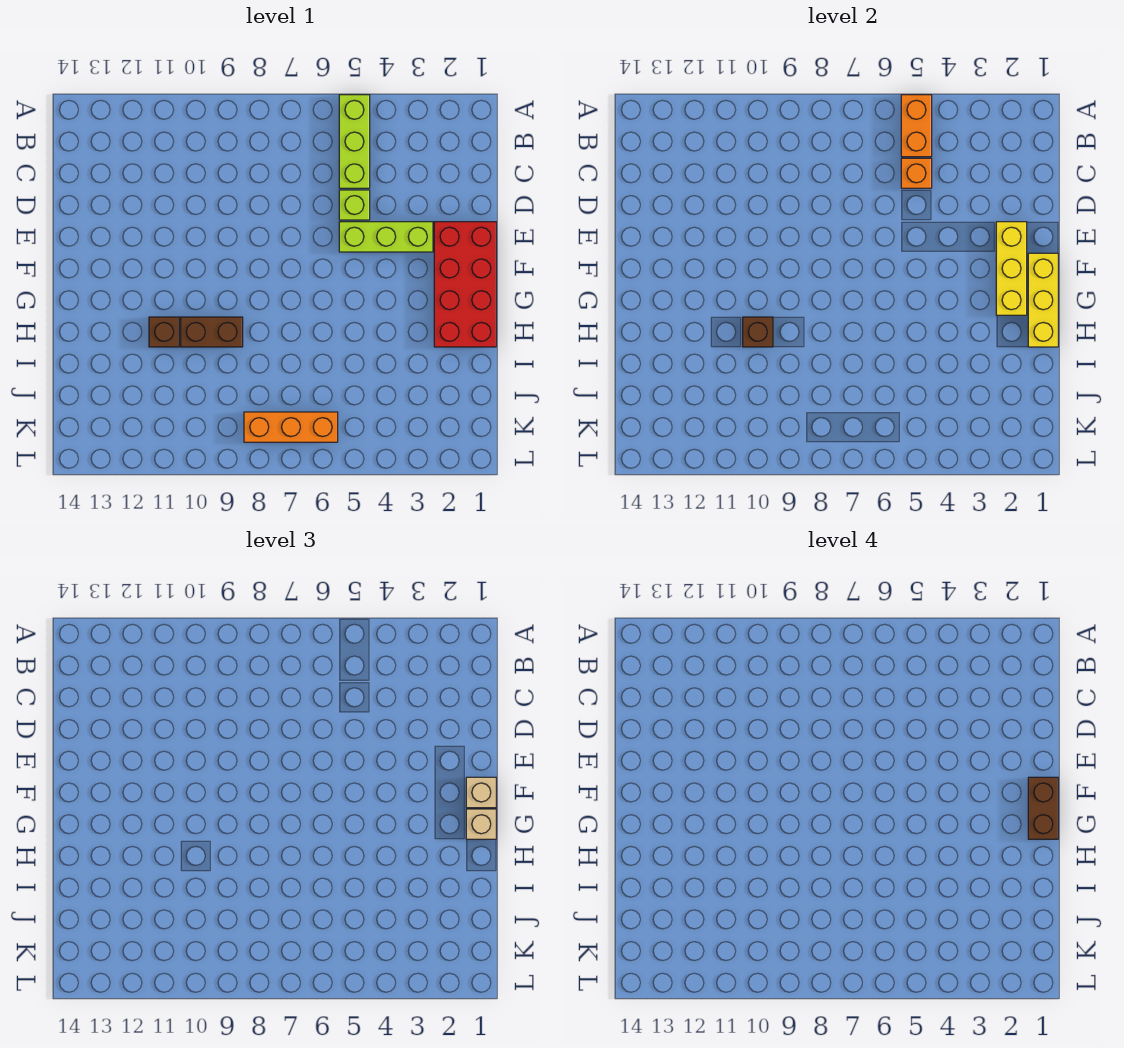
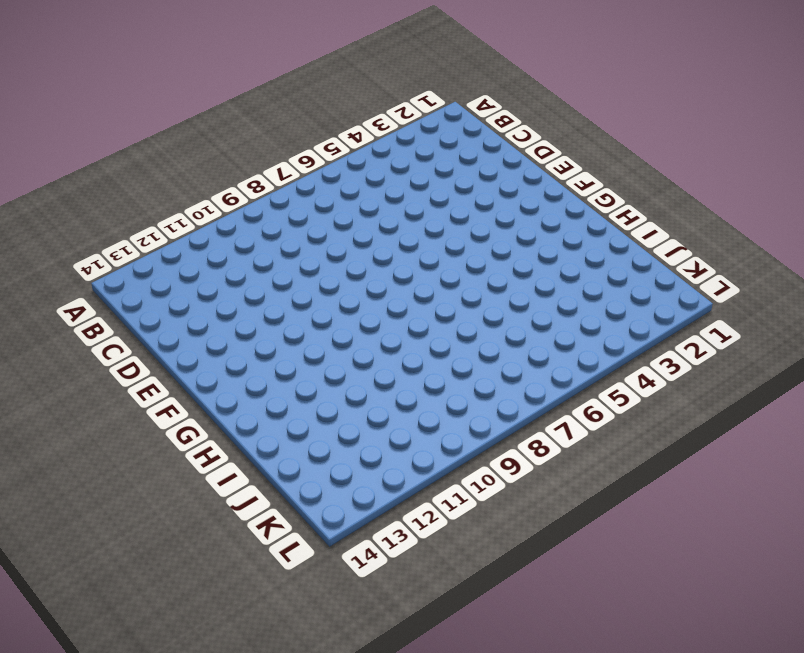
none -> lime 1x3 brick [339,95,370,188]
none -> lime 1x1 brick [339,190,370,220]
none -> red 2x4 brick [434,222,496,347]

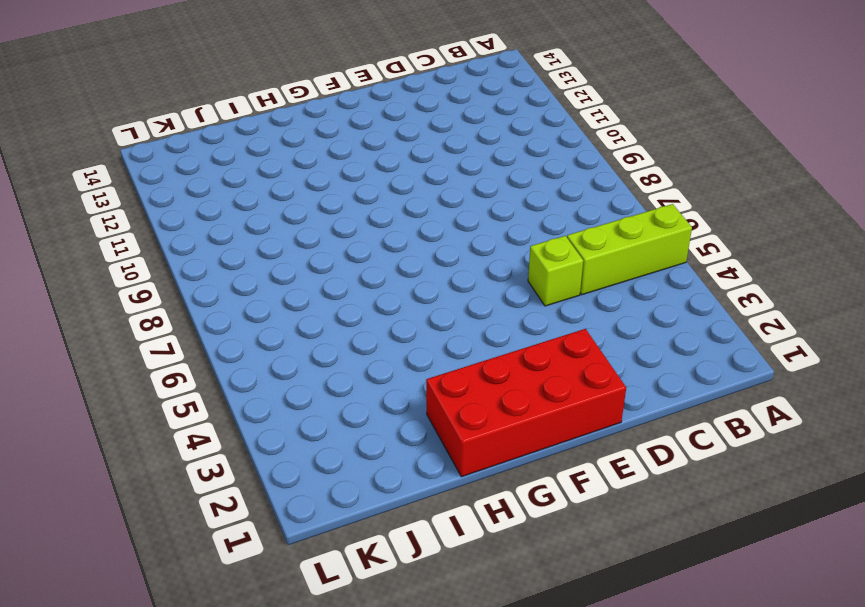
none -> lime 1x3 brick [339,222,433,252]
none -> brown 1x2 brick [181,317,243,347]
none -> brown 1x1 brick [149,317,179,347]

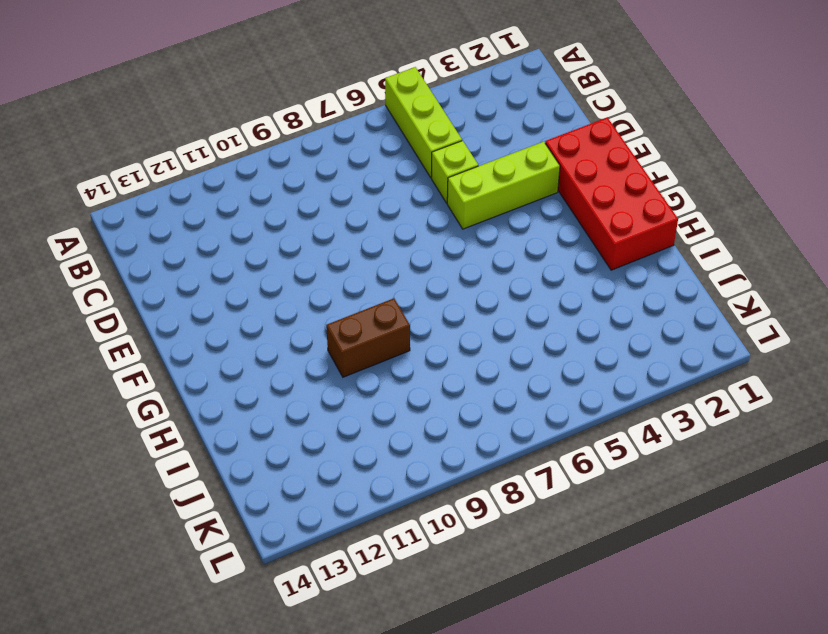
none -> brown 1x1 brick [149,317,179,347]
none -> orange 1x3 brick [244,412,338,442]
none -> orange 1x2 brick [901,95,932,157]

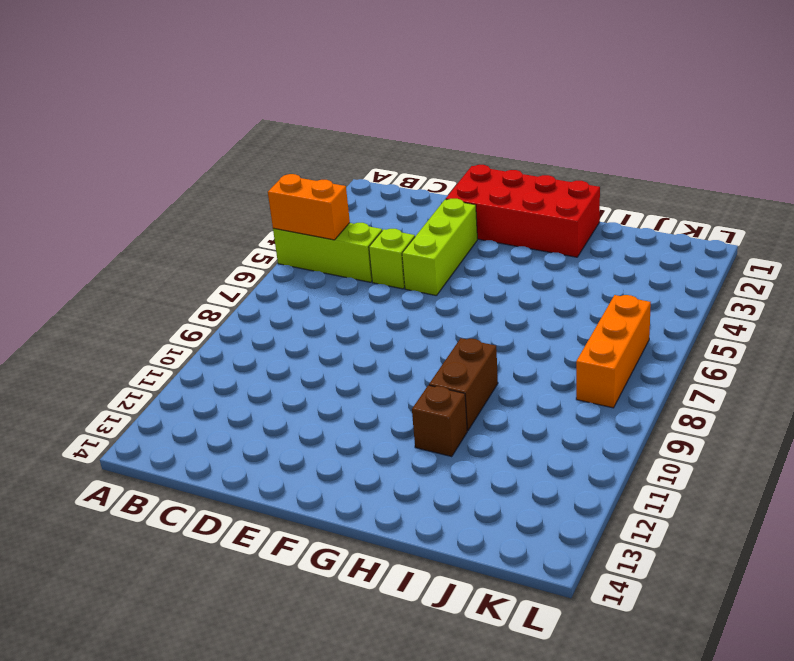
none -> orange 1x1 brick [901,158,932,188]
none -> yellow 1x3 brick [996,222,1027,315]
none -> yellow 1x3 brick [1028,253,1058,347]

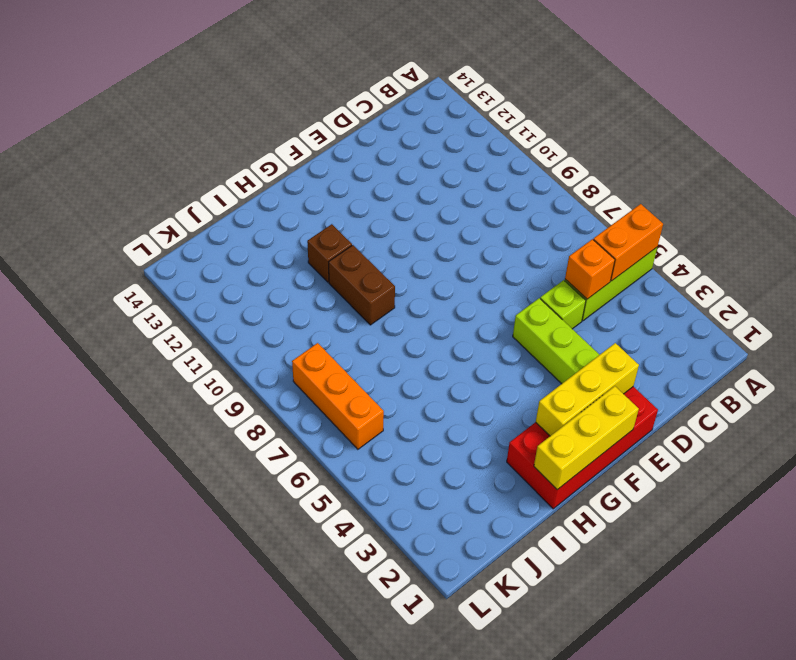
none -> brown 1x1 brick [743,317,773,347]
none -> tan 1x1 brick [466,777,496,808]
none -> tan 1x1 brick [466,809,496,839]

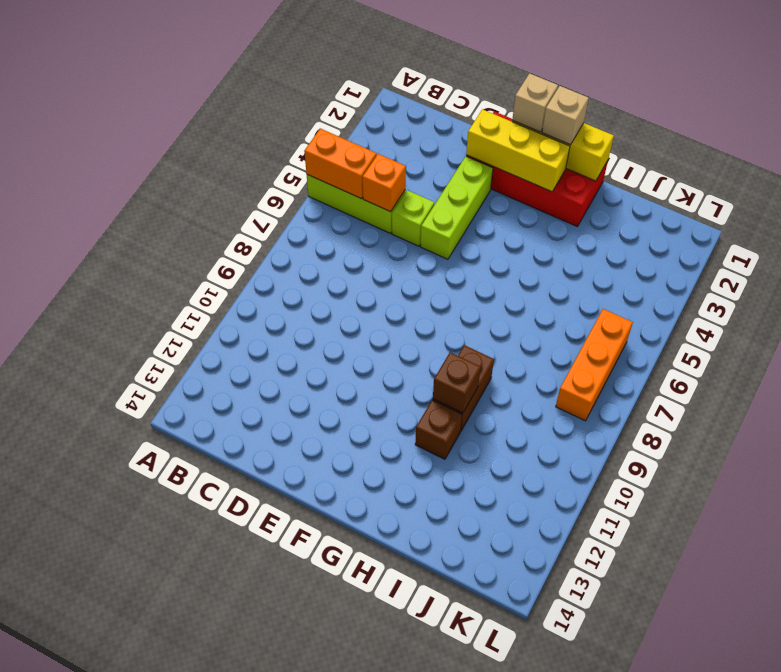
none -> brown 1x2 brick [1028,777,1058,839]

